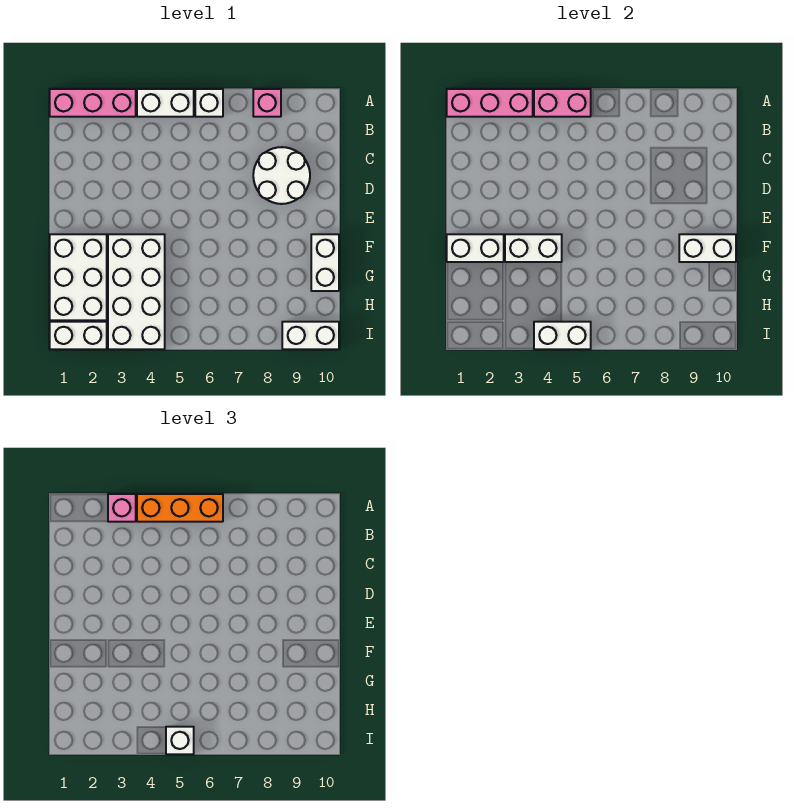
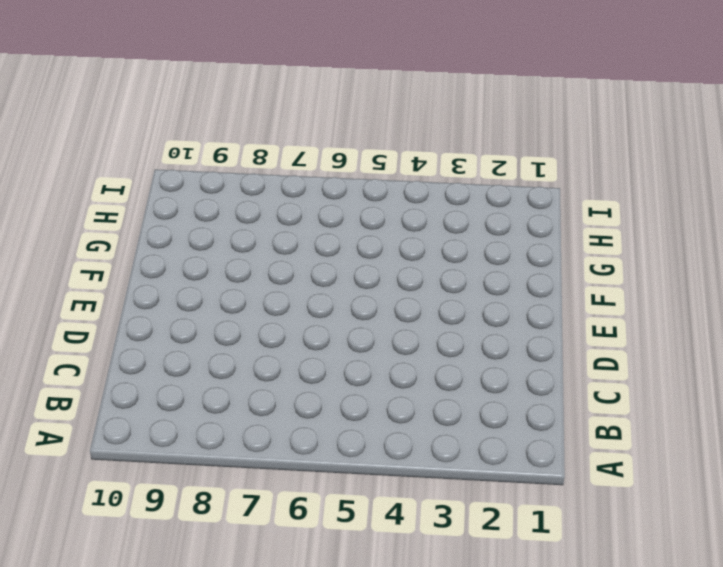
none -> pink 1x3 brick [50,89,136,117]
none -> white 1x2 brick [137,89,194,117]
none -> white 1x1 brick [195,89,223,117]

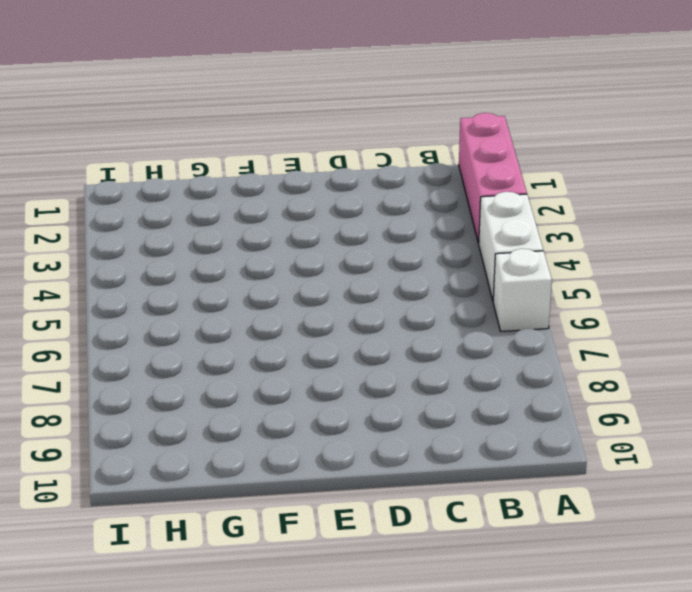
none -> pink 1x1 brick [253,89,281,117]
none -> white 2x2 round brick [253,147,310,204]
none -> white 2x3 brick [50,234,107,320]

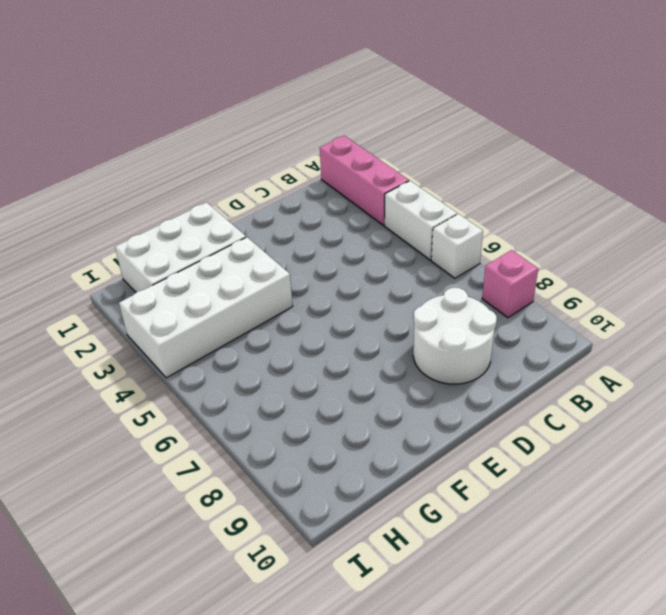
none -> white 1x2 brick [311,234,339,291]
none -> white 1x2 brick [50,322,107,349]
none -> white 1x2 brick [282,322,339,349]

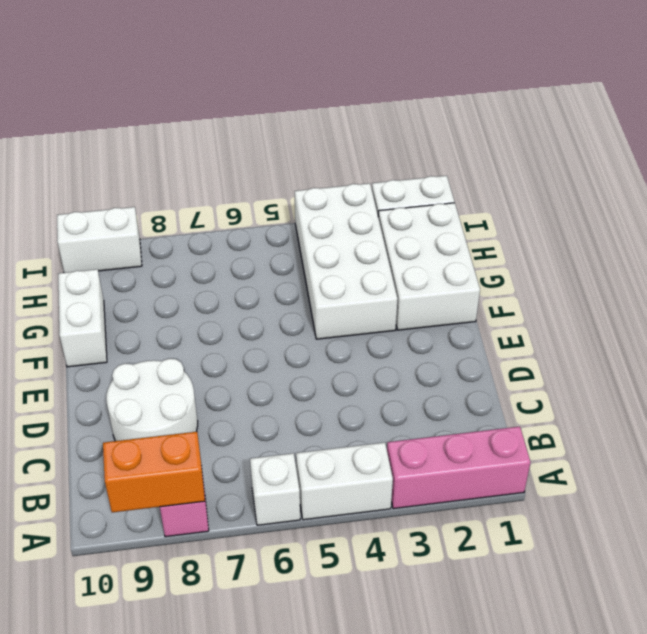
orange 1x2 brick [103,432,205,512] -> none
none -> pink 1x3 brick [447,89,533,117]
none -> pink 1x2 brick [534,89,591,117]
none -> white 1x2 brick [447,234,504,262]

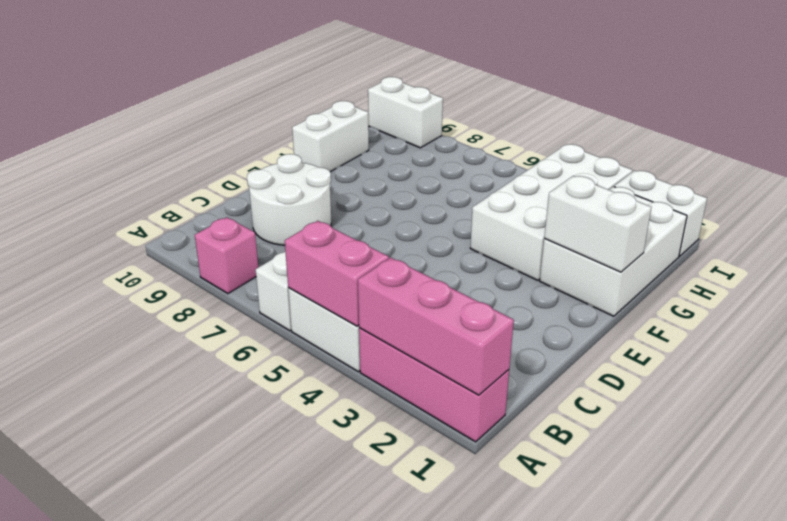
none -> white 1x2 brick [505,234,562,262]
none -> white 1x2 brick [679,234,736,262]
none -> white 1x2 brick [534,322,591,349]

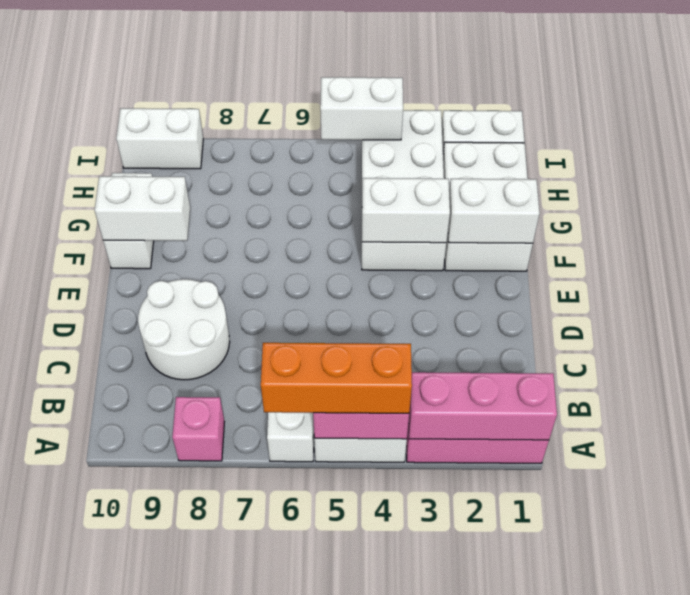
none -> pink 1x1 brick [108,494,136,522]
none -> white 1x1 brick [166,727,194,754]

